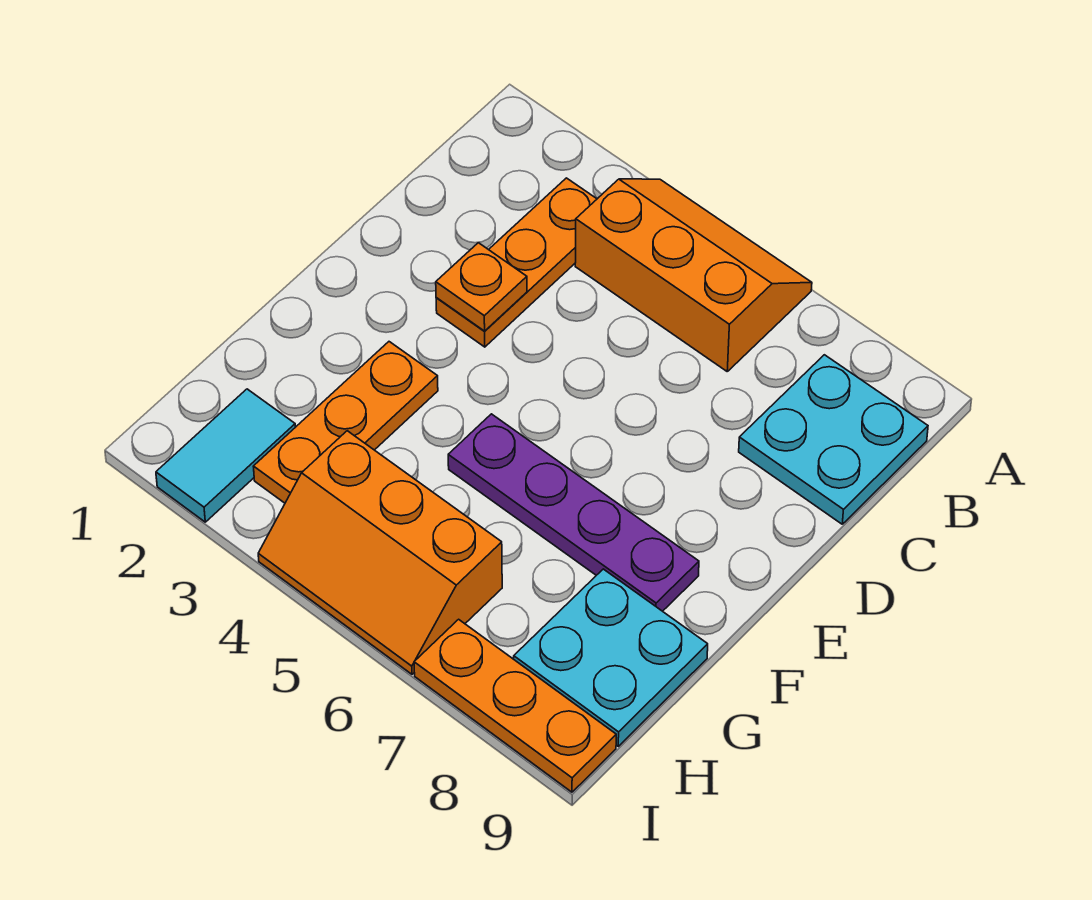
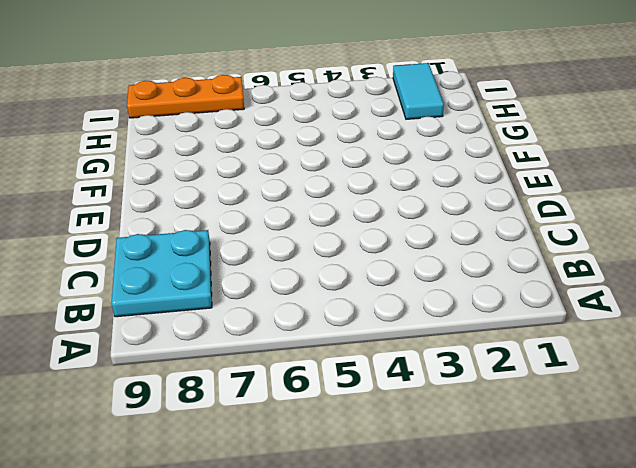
none -> orange 2x3 slope [575,179,812,371]
none -> orange 1x3 plate [436,178,597,347]

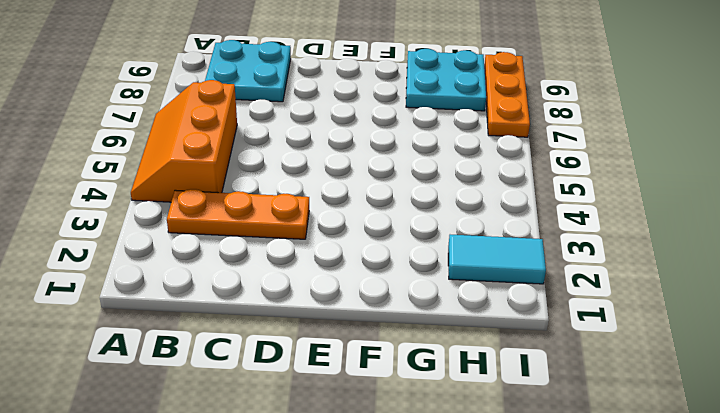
none -> orange 1x3 plate [253,342,438,503]
none -> purple 1x4 plate [448,414,699,611]

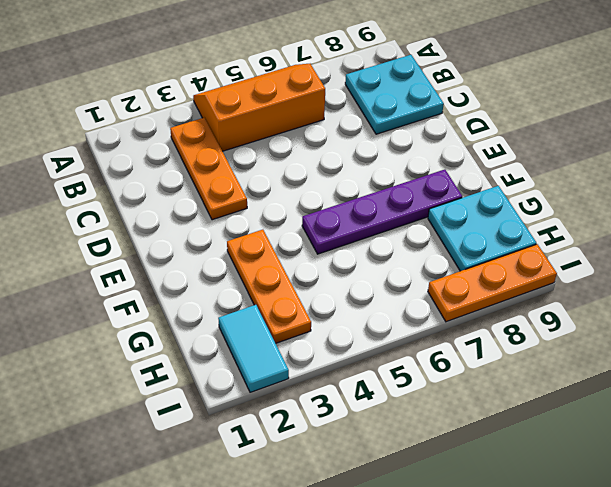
none -> orange 2x3 slope [258,431,502,674]
none -> orange 1x1 plate [436,243,527,331]

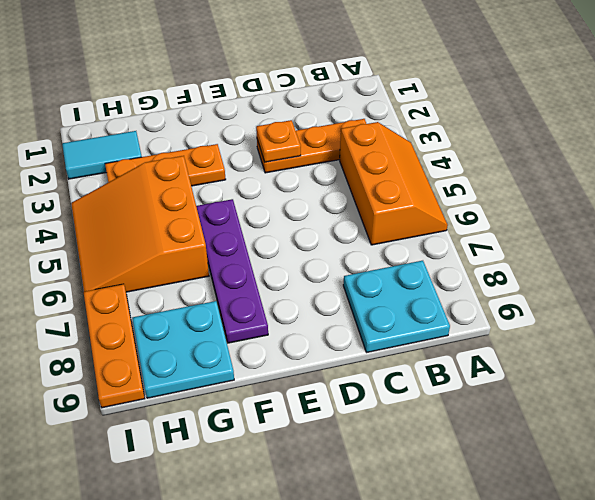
orange 3x3 slope [71,156,209,292] -> orange 2x3 slope [258,431,502,674]

